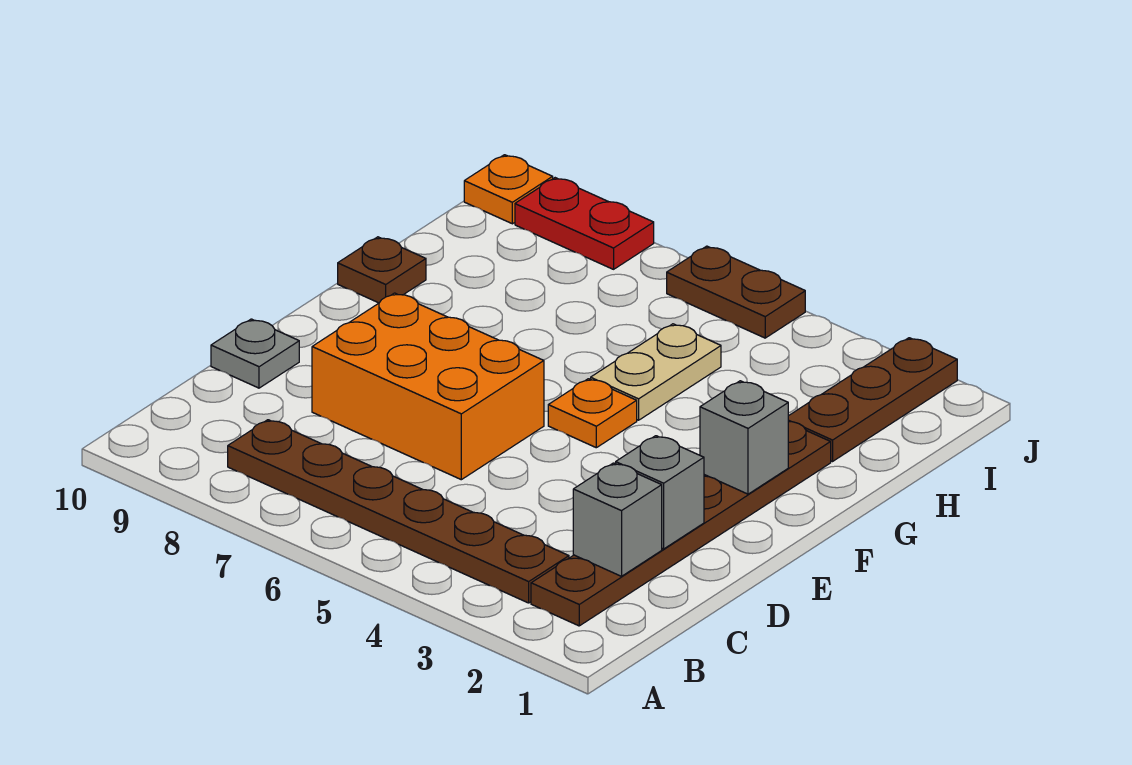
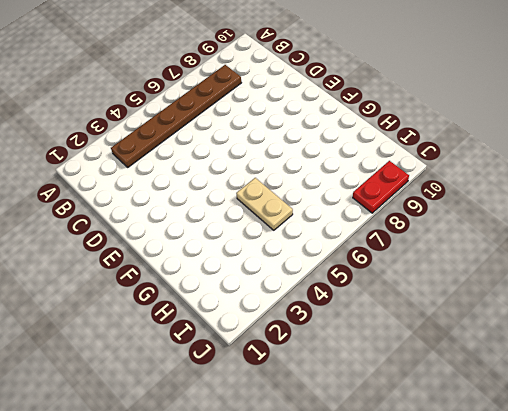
none -> brown 1x6 plate [531,421,831,626]
none -> orange 2x3 brick [312,293,544,480]
none -> grey 1x1 plate [211,319,299,388]

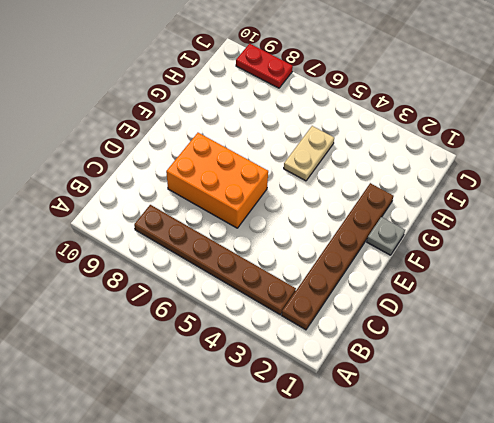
grey 1x1 plate [367,217,405,255] -> grey 1x1 plate moved to [211,319,299,388]
none -> orange 1x1 plate [548,379,637,448]
none -> brown 1x1 plate [338,237,426,303]
none -> brown 1x3 plate [788,338,957,461]

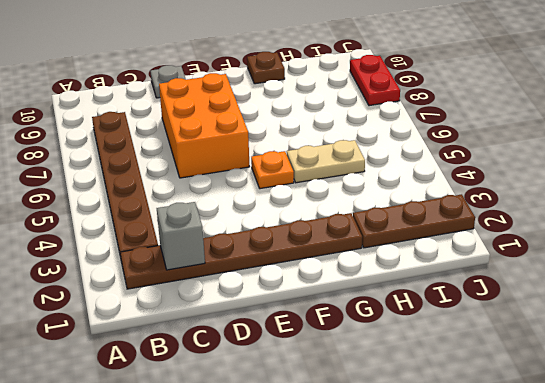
none -> brown 1x2 plate [667,246,805,338]
none -> orange 1x1 plate [464,155,553,224]
none -> grey 1x1 brick [616,436,704,549]

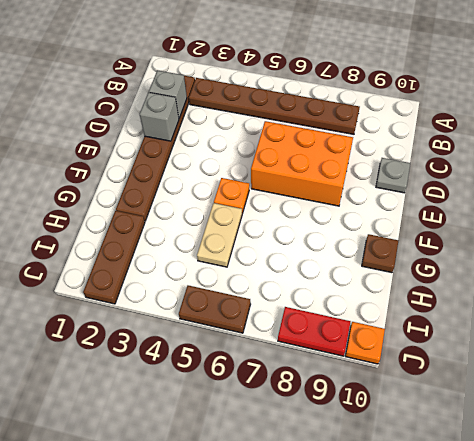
none -> grey 1x1 brick [700,381,788,494]

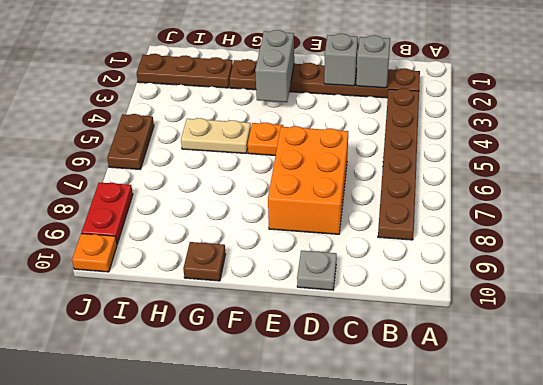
grey 1x2 brick [255,30,294,102] -> grey 1x1 brick [700,381,788,494]

